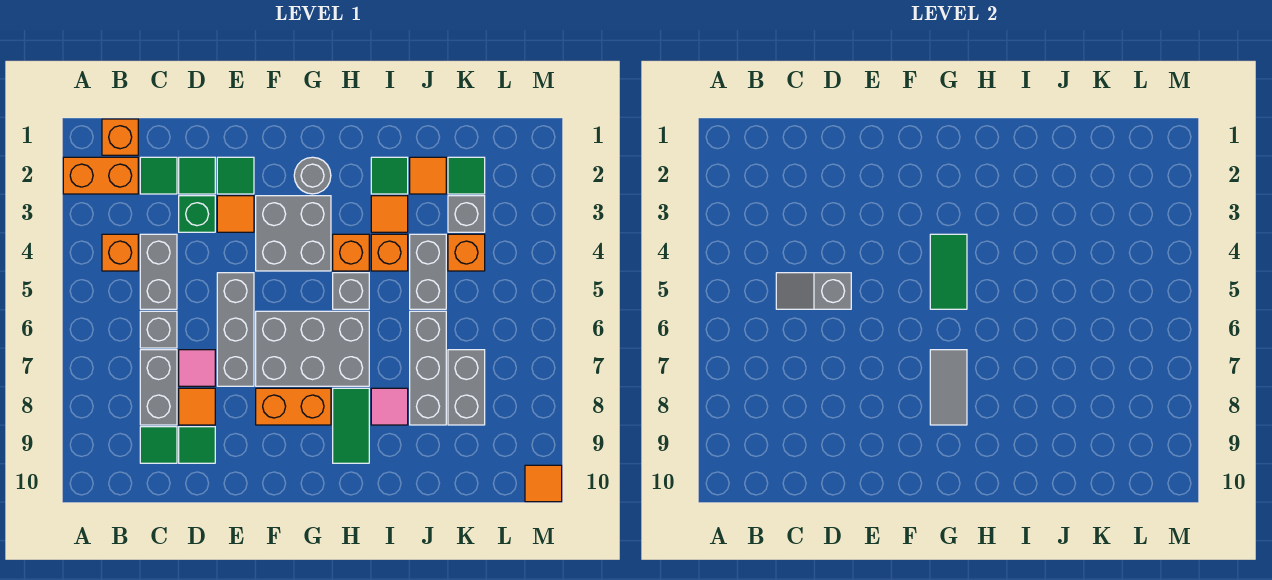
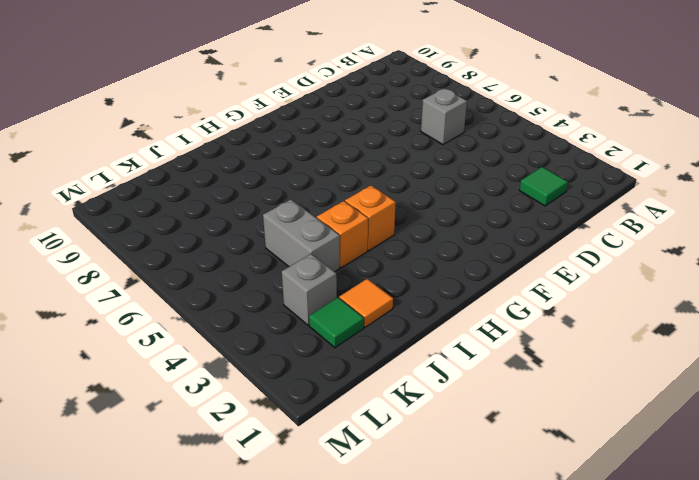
none -> orange 1x2 brick [63,157,138,194]
none -> orange 1x1 brick [102,119,138,155]
none -> orange 1x1 brick [102,234,138,271]
none -> grey 1x2 brick [140,234,177,309]

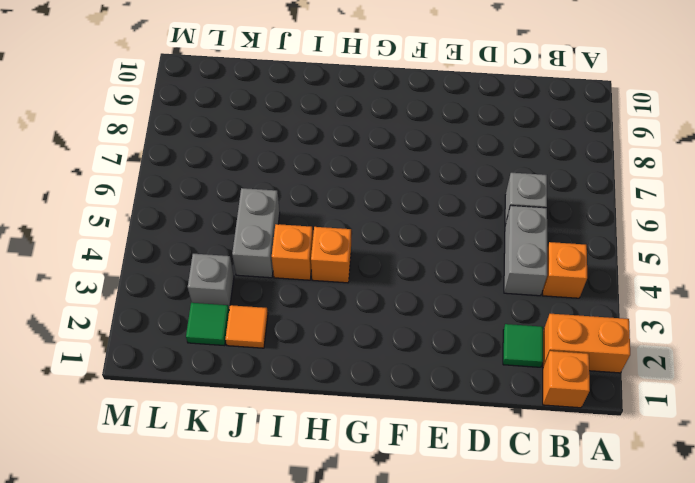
none -> grey 1x2 brick [140,350,177,425]
none -> green 1x1 tile [140,427,177,463]
none -> green 1x1 tile [179,157,215,194]
none -> green 1x1 brick [179,196,215,232]

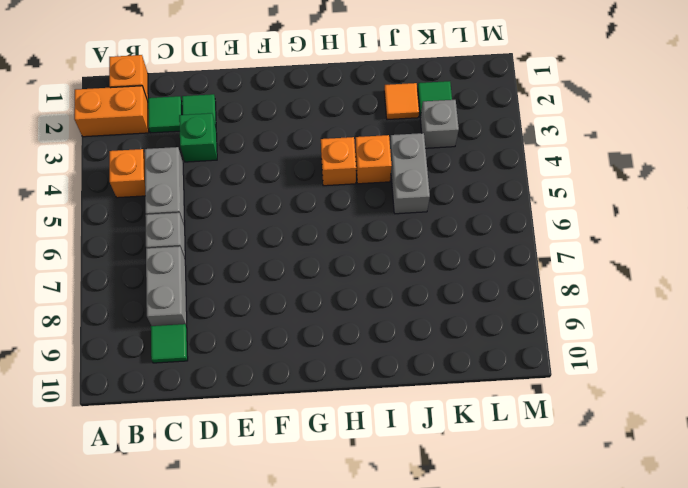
none -> pink 1x1 tile [179,350,215,386]
none -> orange 1x1 tile [179,388,215,425]
none -> green 1x1 tile [179,427,215,463]
none -> green 1x1 tile [217,157,254,194]

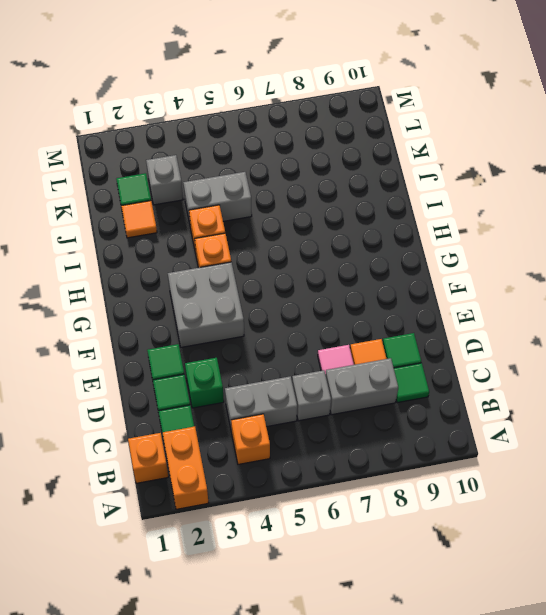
none -> orange 1x1 tile [217,196,254,232]
none -> grey 1x3 brick [217,273,254,386]
none -> grey 2x3 brick [256,311,369,386]
none -> orange 1x2 brick [256,388,331,425]

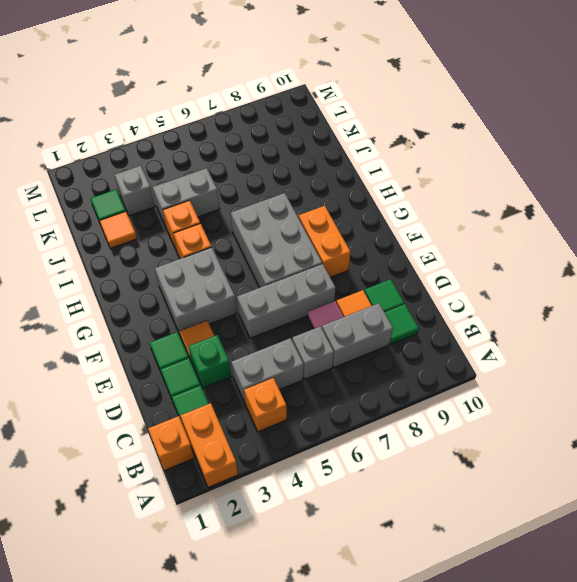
none -> grey 1x1 round brick [294,157,331,194]
none -> grey 1x1 brick [333,273,369,309]
none -> green 1x2 tile [333,388,369,463]
none -> green 1x1 tile [371,157,408,194]

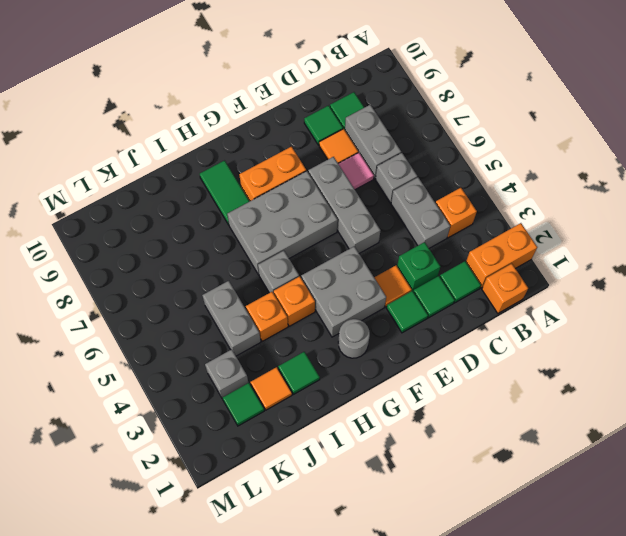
none -> orange 1x1 tile [371,196,408,232]
none -> pink 1x1 tile [371,388,408,425]
none -> grey 1x3 brick [410,311,446,425]
none -> orange 1x1 brick [448,234,485,271]

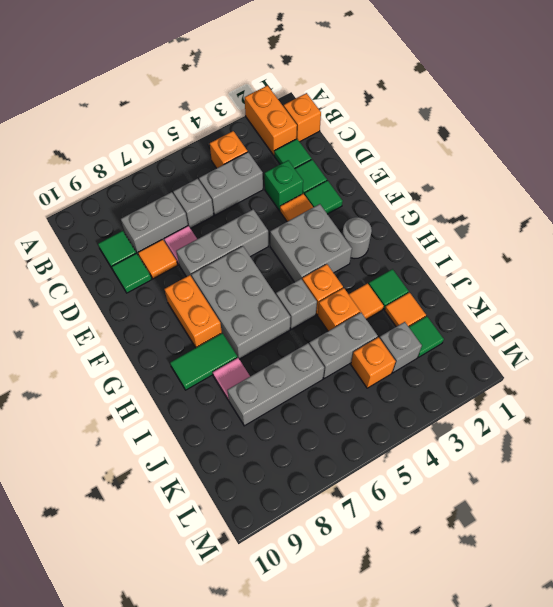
none -> grey 1x2 brick [448,350,485,425]
none -> orange 1x1 tile [525,465,562,502]
none -> grey 1x2 slope [776,273,851,309]
none -> green 1x2 tile [930,234,967,309]

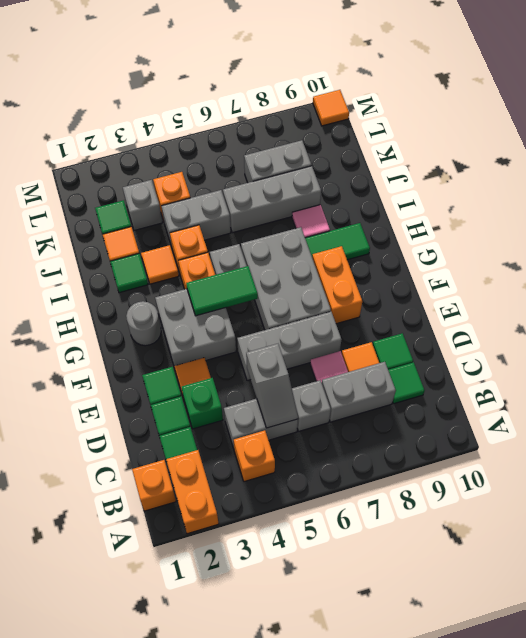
none -> grey 1x2 tile [930,350,967,425]

